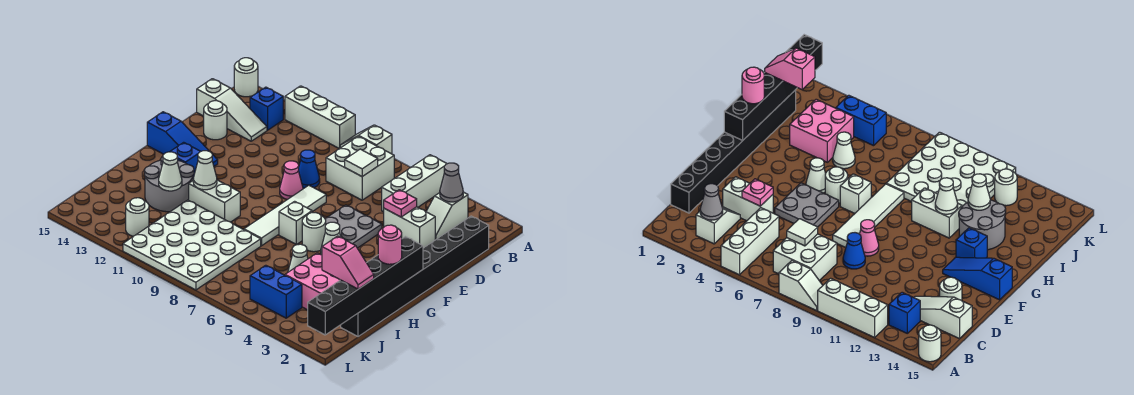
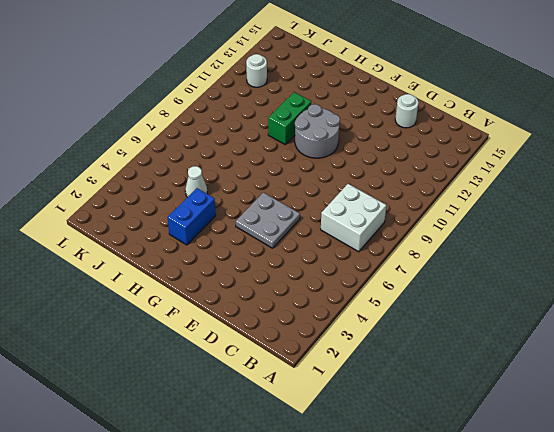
grey 2x2 round brick [295,104,340,158] -> grey 2x2 round brick moved to [144,156,194,212]
blue 1x2 brick [167,188,216,245] -> blue 1x2 brick moved to [250,265,302,318]
green 1x2 brick [268,92,311,144] -> white 1x2 brick [189,180,240,222]
none -> white 1x3 brick [382,155,447,212]
none -> white 1x2 slope [340,125,392,154]
none -> white 1x3 brick [285,86,355,149]
none -> white 1x1 round brick [234,58,258,97]

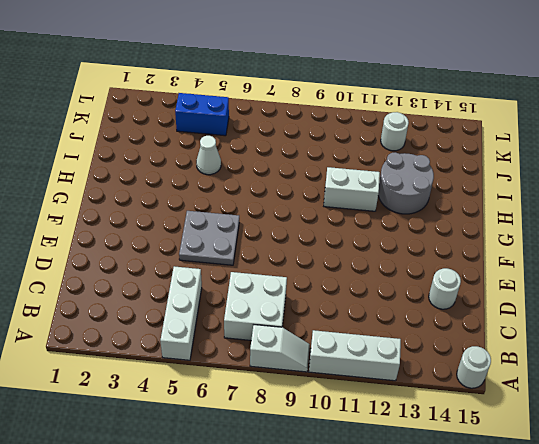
none -> white 1x2 slope [426,192,468,240]
none -> blue 1x1 brick [250,87,283,130]
none -> black 1x8 brick [341,216,489,337]
none -> white 1x3 slope [197,79,267,141]

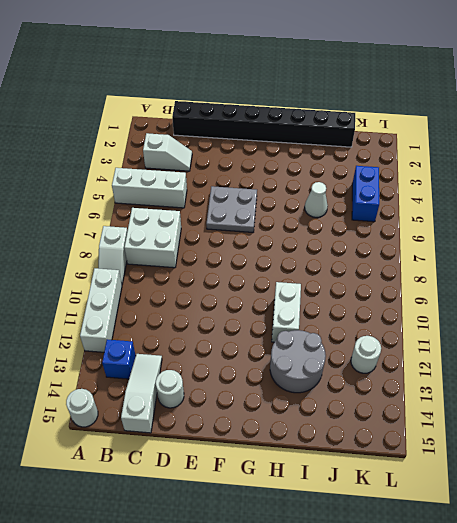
none -> white 1x2 brick [384,207,435,248]
none -> blue 1x1 cone [299,150,320,188]
none -> white 1x4 tile [244,185,326,246]
none -> pink 1x1 cone [280,161,303,200]

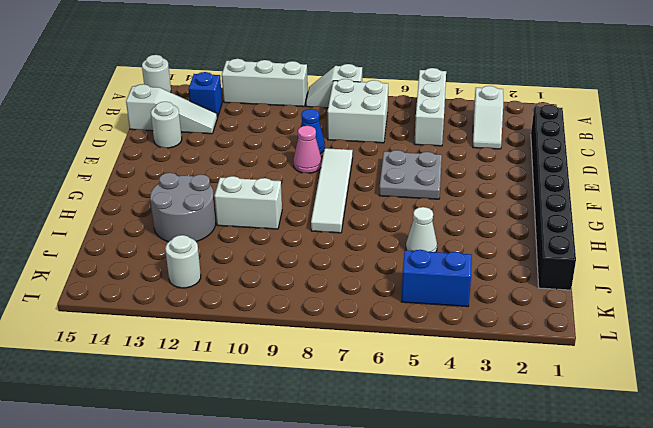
none -> white 1x2 brick [384,207,435,248]
none -> blue 1x3 slope [147,112,218,166]
none -> white 1x1 cone [321,222,341,255]
none -> white 1x1 round brick [302,213,326,252]

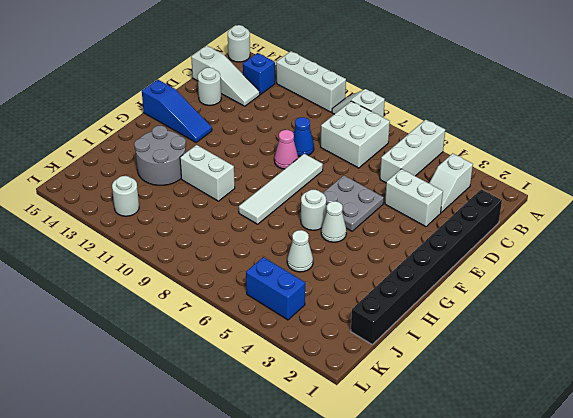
none -> white 1x1 brick [279,201,312,245]
none -> blue 1x1 brick [170,142,201,178]
none -> pink 2x2 brick [285,253,340,310]
none -> white 4x4 plate [123,200,261,290]

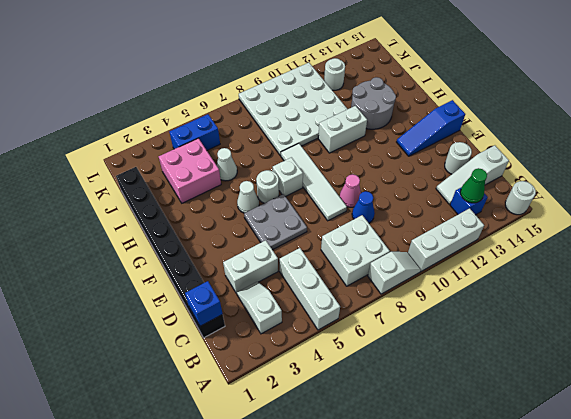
green 1x1 cone [460,168,487,203] -> none
blue 1x1 brick [185,281,223,326] -> blue 1x1 brick moved to [170,142,201,178]
none -> grey 1x1 cone [440,163,463,202]
none -> white 1x1 tile [345,149,378,176]
none -> pink 1x1 plate [384,190,417,217]
none -> black 1x6 brick [308,237,423,335]

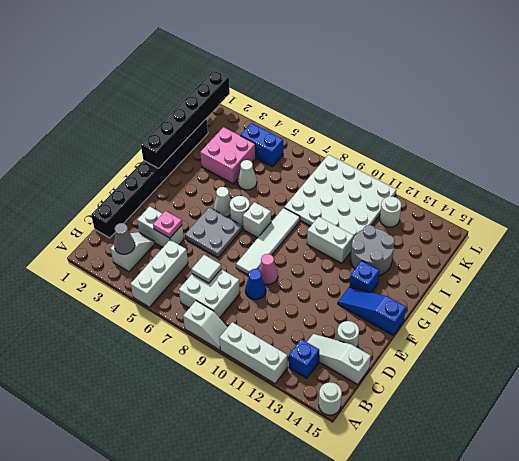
none -> white 1x1 cone [193,151,217,190]
none -> white 1x1 cone [159,152,182,191]
none -> pink 1x1 round brick [378,225,402,264]
none -> pink 1x2 slope [322,236,374,289]

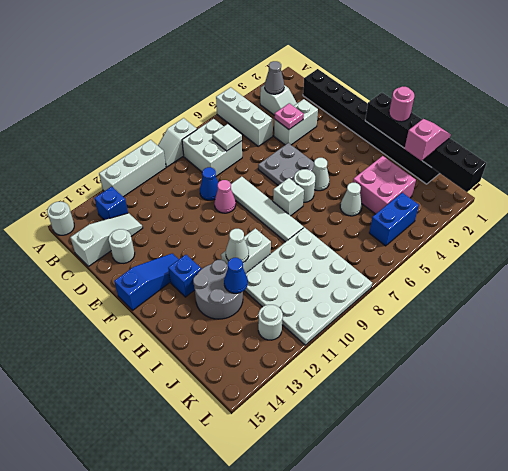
blue 1x1 cone [224,258,248,293] -> white 1x1 cone [159,152,182,191]

